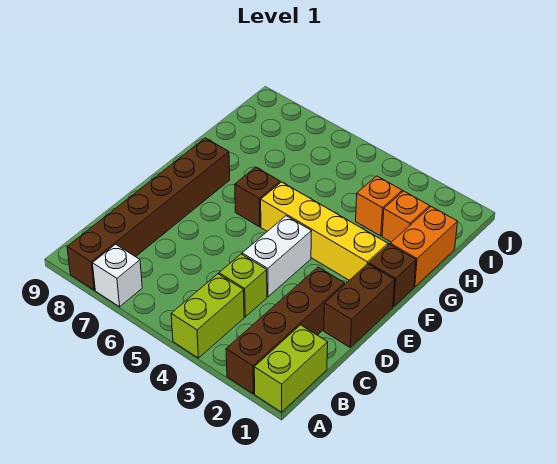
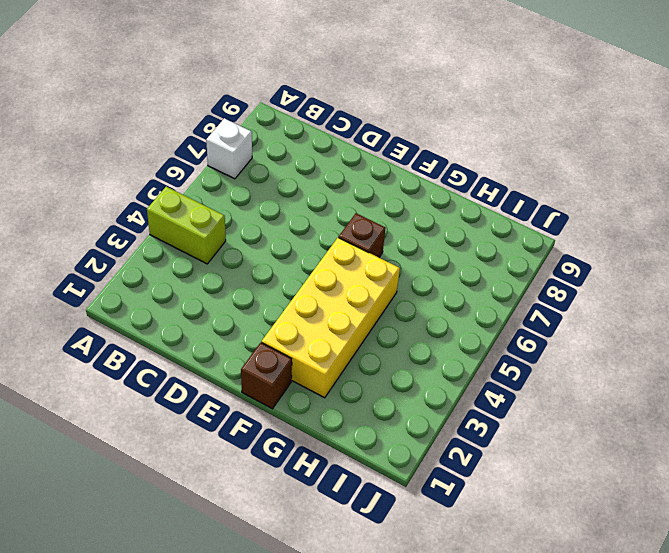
yellow 2x4 brick [262,238,400,398] -> yellow 1x4 brick [261,182,388,280]
none -> lime 1x2 brick [254,325,328,412]
none -> brown 1x4 brick [226,267,344,394]
none -> brown 1x6 brick [67,138,230,290]

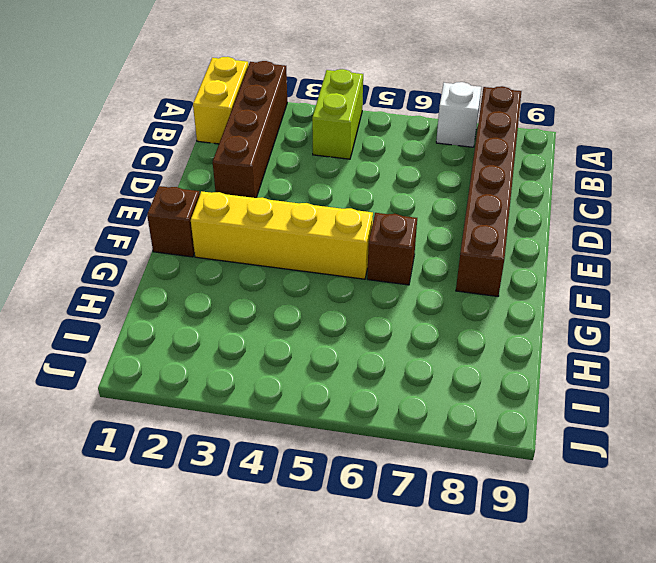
yellow 1x2 brick [193,57,248,144] -> lime 1x2 brick [254,325,328,412]
none -> lime 1x1 brick [219,254,267,317]
none -> brown 1x2 brick [324,264,395,347]
none -> white 1x2 brick [242,216,312,297]

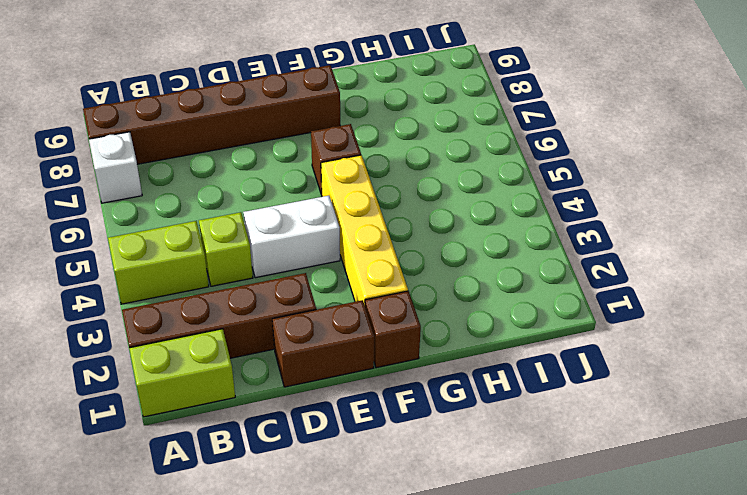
none -> orange 1x2 brick [390,207,458,287]
none -> orange 1x1 brick [382,191,430,242]
none -> orange 1x1 brick [356,176,402,236]

